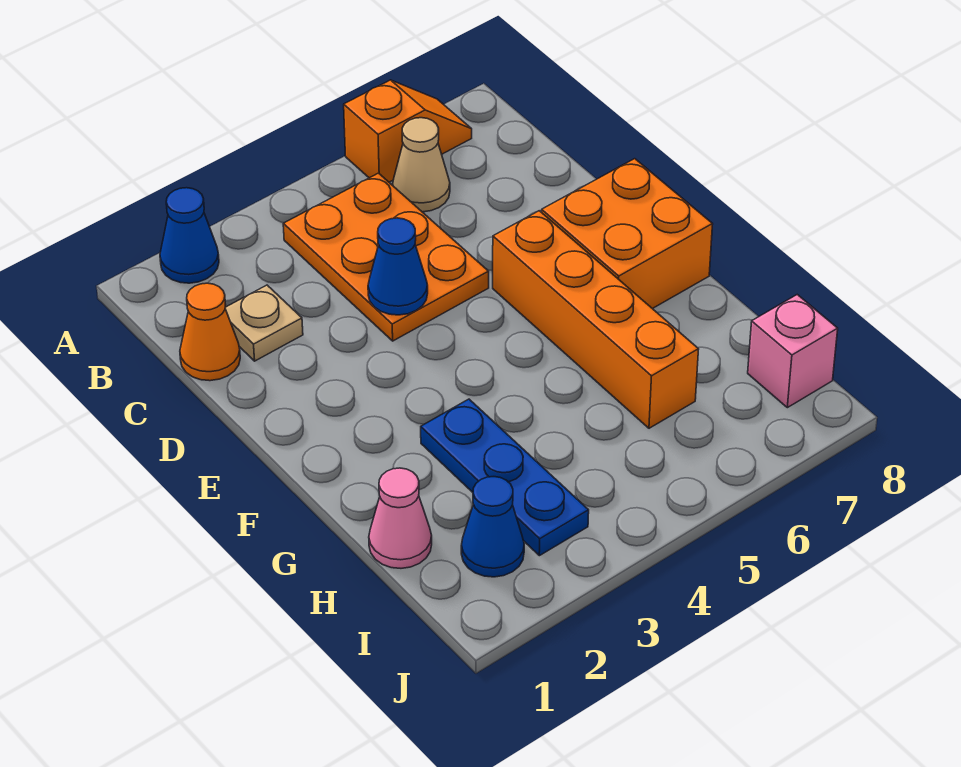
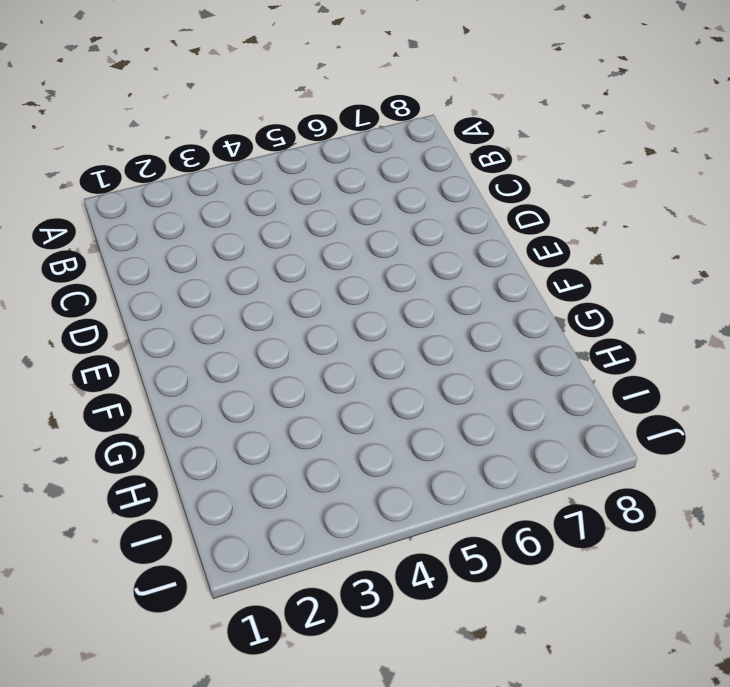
none -> blue 1x1 cone [160,188,219,283]
none -> orange 1x2 slope [344,80,472,182]
none -> orange 2x3 plate [283,173,489,341]

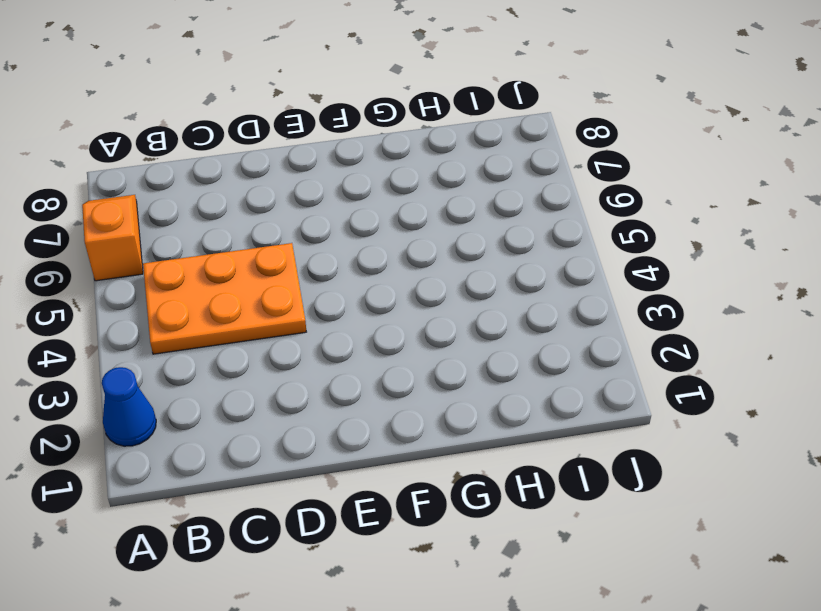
none -> tan 1x1 cone [393,118,450,212]
none -> orange 1x1 cone [180,283,240,381]
none -> tan 1x1 plate [225,285,303,361]

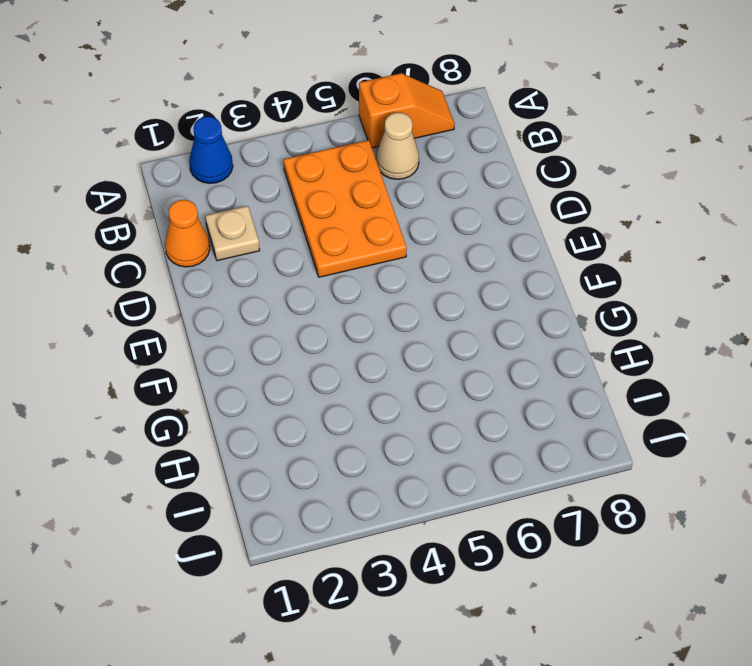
none -> orange 1x4 brick [493,211,699,428]
none -> orange 2x2 brick [542,159,713,309]
none -> blue 1x3 plate [421,399,589,556]

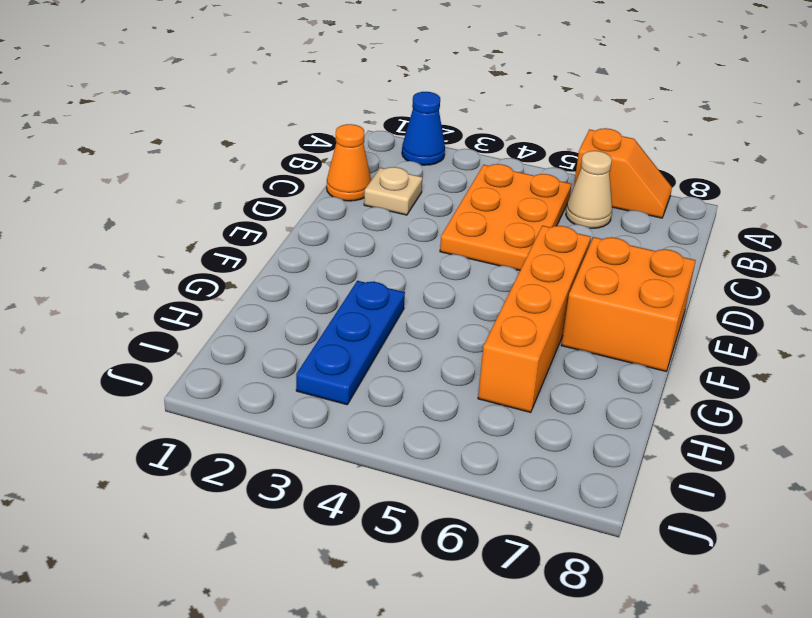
none -> pink 1x1 cone [369,468,432,568]
none -> blue 1x1 cone [461,477,524,577]
none -> pink 1x1 brick [748,295,838,408]

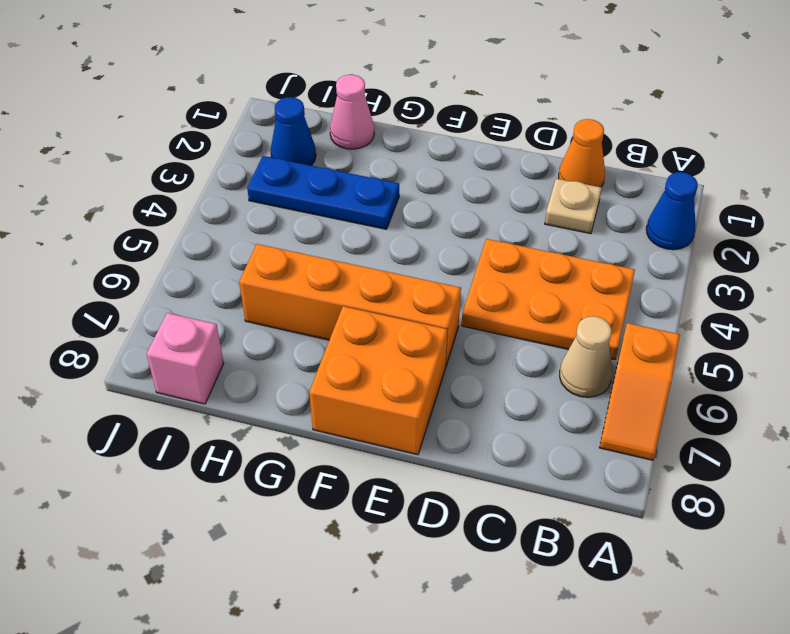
none -> blue 1x1 cone [368,218,428,315]

